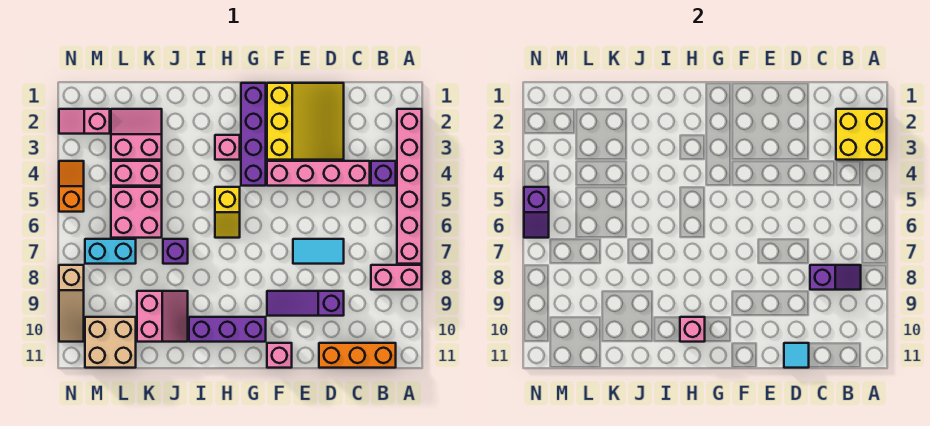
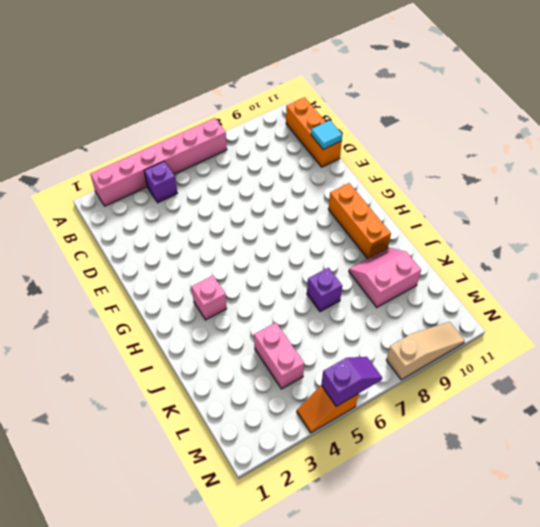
orange 1x3 brick [328,183,391,259] -> purple 1x3 brick [189,317,266,342]
none -> pink 1x2 brick [371,265,422,290]
none -> pink 1x4 brick [267,161,370,186]
none -> yellow 3x3 slope [267,83,344,160]

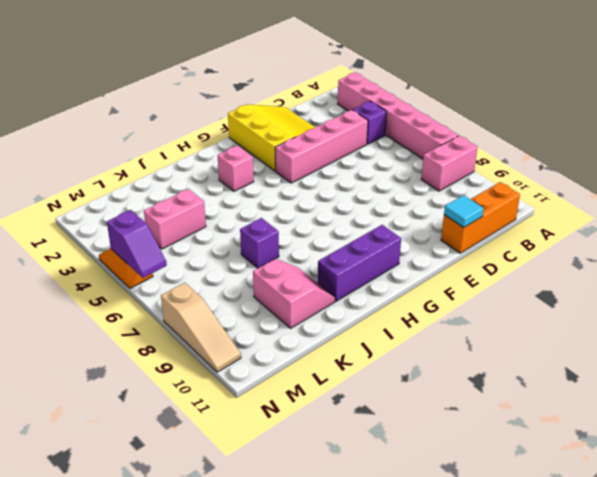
none -> cyan 1x2 tile [293,239,344,264]
none -> purple 1x3 slope [267,291,344,316]
none -> pink 1x1 brick [267,343,292,368]

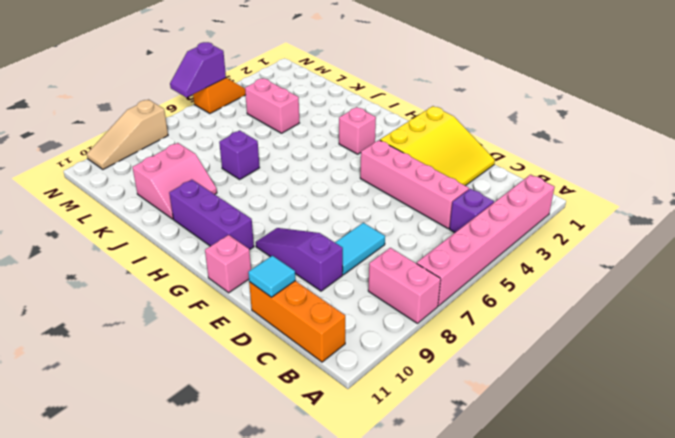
cyan 1x2 tile [335,223,385,275] -> cyan 1x2 tile turned to [293,239,344,264]
none -> purple 1x4 brick [241,83,266,186]
none -> yellow 1x2 slope [215,187,240,238]
none -> pink 2x2 slope [111,109,162,160]

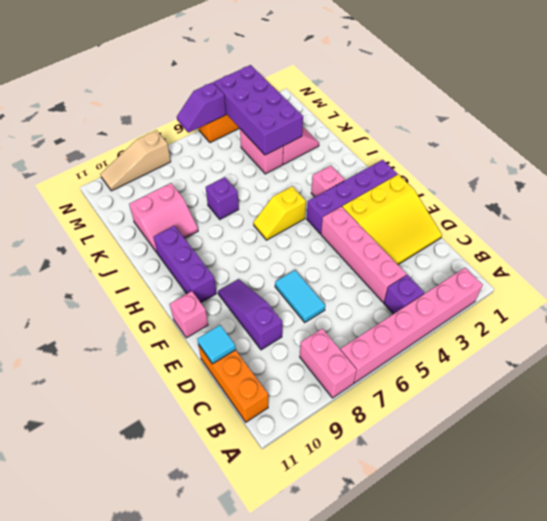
purple 2x4 brick [214,65,303,155] -> none
none -> pink 2x2 brick [111,187,162,238]
none -> cyan 1x2 brick [85,239,136,264]
none -> tan 2x2 brick [85,317,136,368]

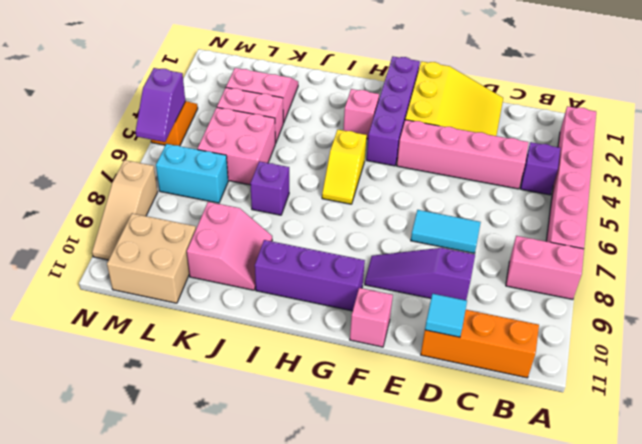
none -> pink 1x2 slope [59,109,110,134]
none -> yellow 2x2 brick [836,109,887,160]
none -> purple 1x2 slope [810,265,861,290]

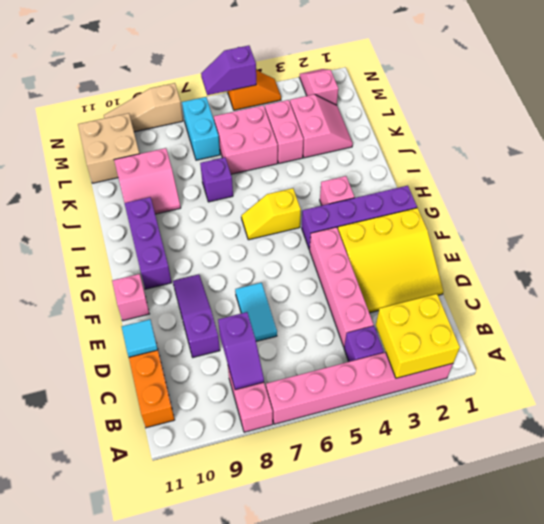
none -> pink 1x1 brick [680,317,705,342]

